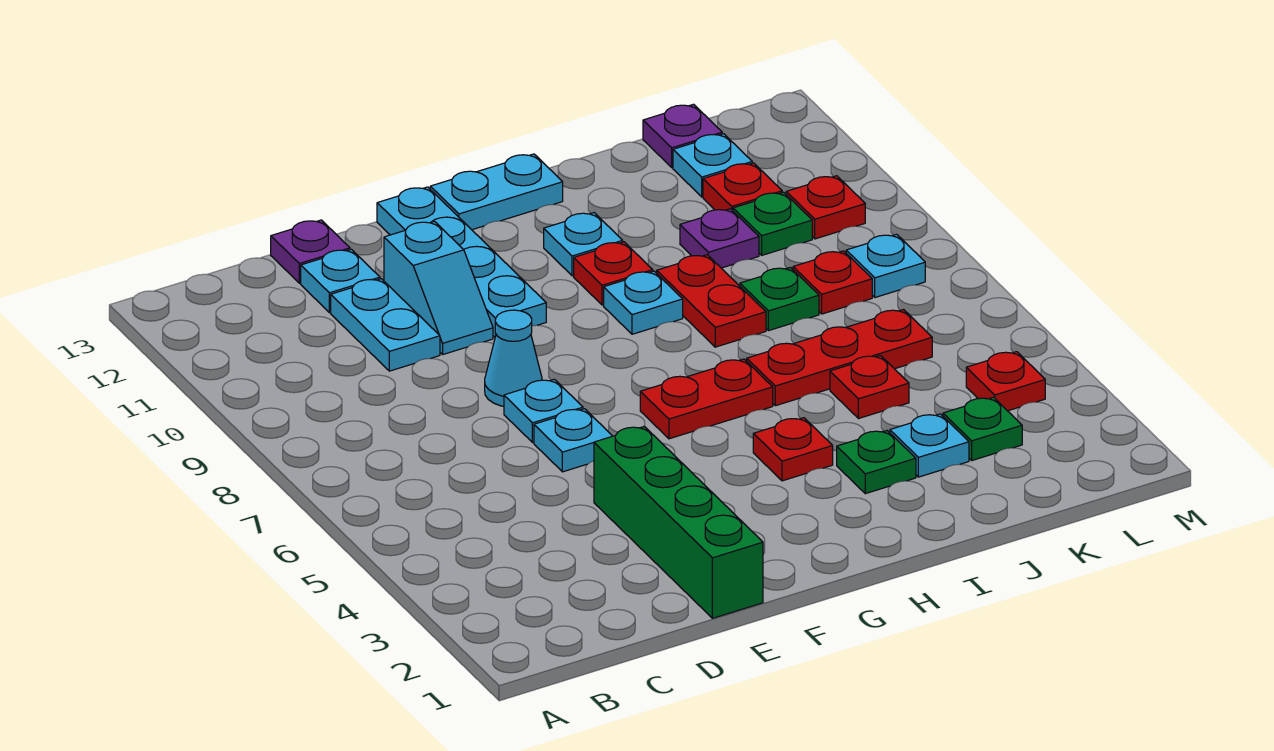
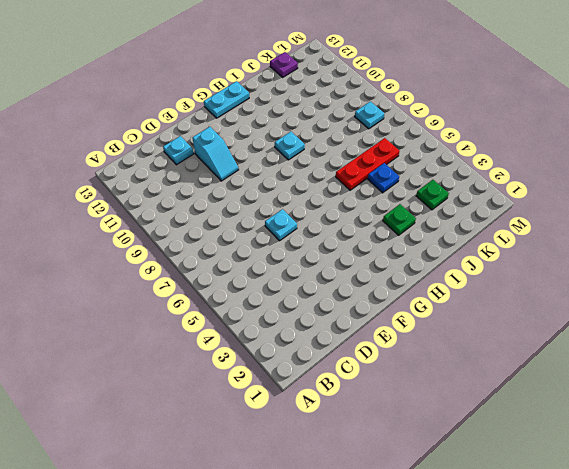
blue 1x1 plate [368,163,399,193] -> red 1x1 plate [830,355,909,419]
none -> cyan 1x2 plate [331,279,440,371]
none -> purple 1x1 plate [271,220,350,283]
none -> green 1x4 brick [594,426,763,618]
none -> cyan 1x1 plate [504,379,583,443]

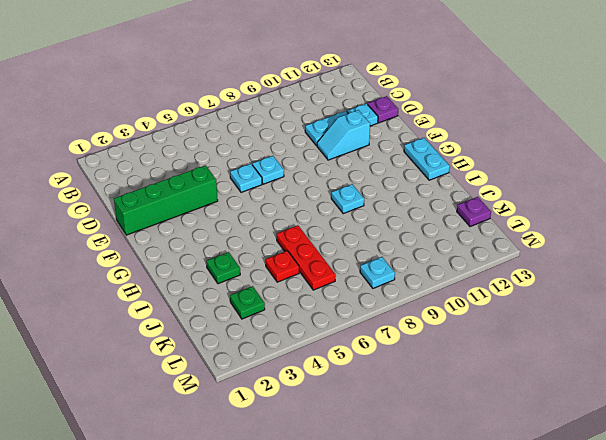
none -> cyan 1x1 cone [485,310,542,406]
none -> cyan 1x4 plate [377,187,546,337]
none -> red 1x2 plate [640,359,773,439]
none -> red 1x1 plate [753,418,833,481]

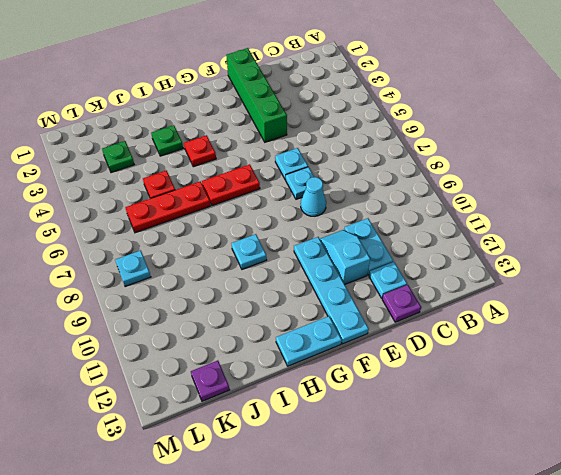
none -> red 1x1 plate [574,242,653,305]
none -> cyan 1x1 plate [544,213,623,276]
none -> red 1x2 plate [657,255,766,347]
none -> cyan 1x1 plate [890,414,969,477]

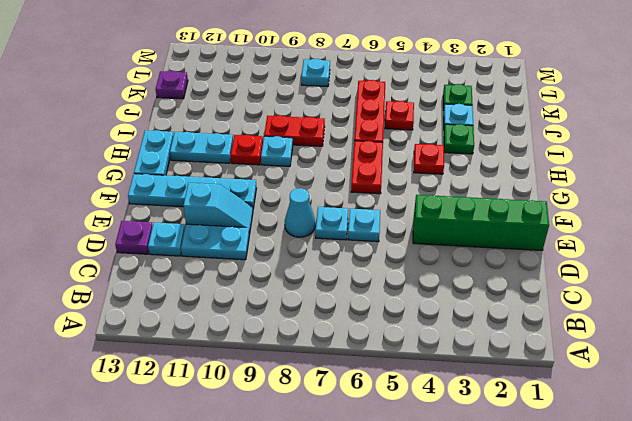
cyan 1x2 plate [170,132,233,163] -> cyan 1x1 plate [544,213,623,276]
none -> green 1x1 plate [740,267,819,331]
none -> purple 1x1 plate [680,209,759,268]
none -> red 1x1 plate [793,251,872,314]
none -> green 1x1 plate [733,192,812,255]

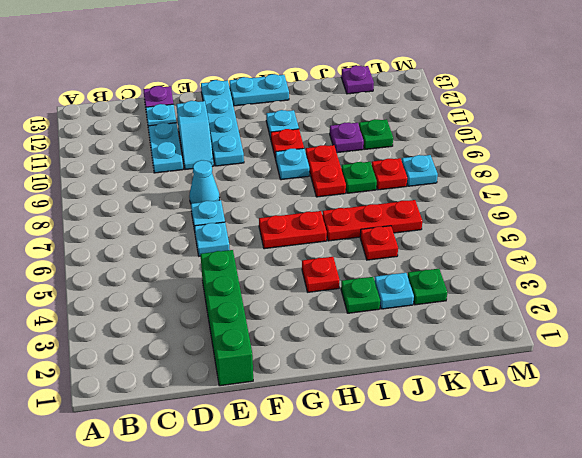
none -> red 1x1 plate [703,163,782,211]
none -> cyan 1x1 plate [673,134,752,197]
none -> red 1x1 plate [966,352,1045,411]
none -> red 1x1 plate [786,176,865,239]

